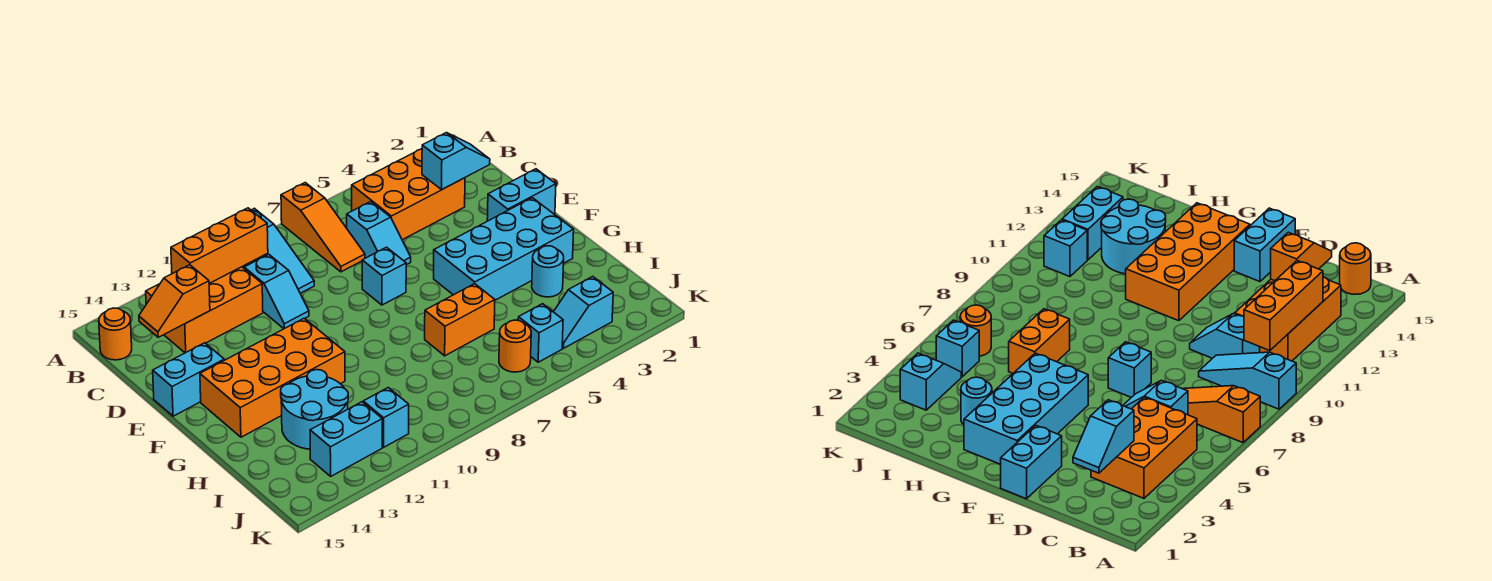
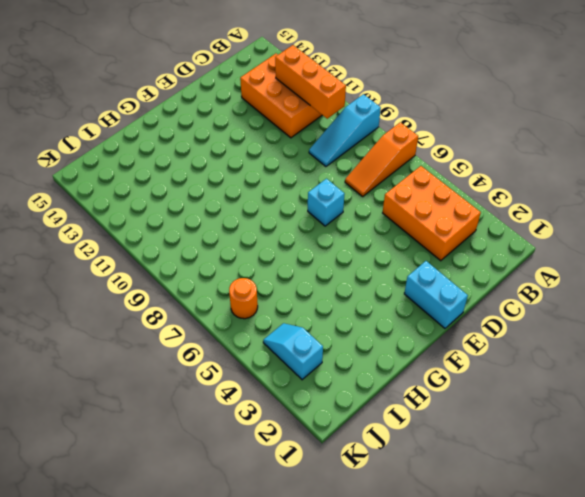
none -> orange 1x1 round brick [99,308,132,360]
none -> cyan 1x2 slope [347,202,411,265]
none -> cyan 1x2 slope [244,254,309,329]

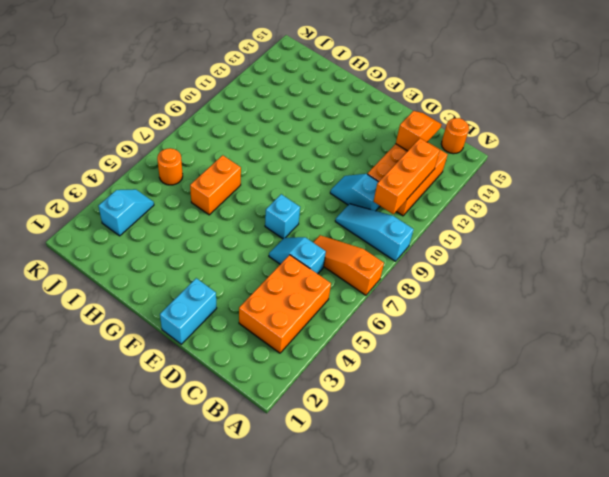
none -> cyan 1x2 brick [153,343,224,416]
none -> cyan 2x4 brick [434,198,574,300]
none -> orange 2x4 brick [200,318,345,437]

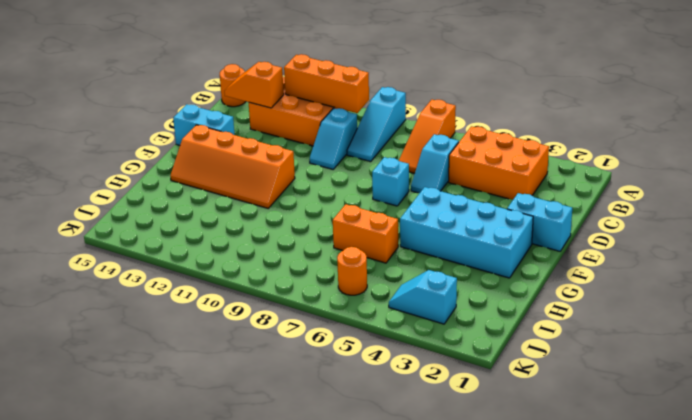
orange 2x4 slope [170,125,295,208] -> orange 2x4 brick [200,318,345,437]
none -> cyan 1x1 round brick [532,246,564,297]
none -> cyan 2x2 round brick [281,370,348,449]
none -> cyan 1x1 brick [518,304,563,362]

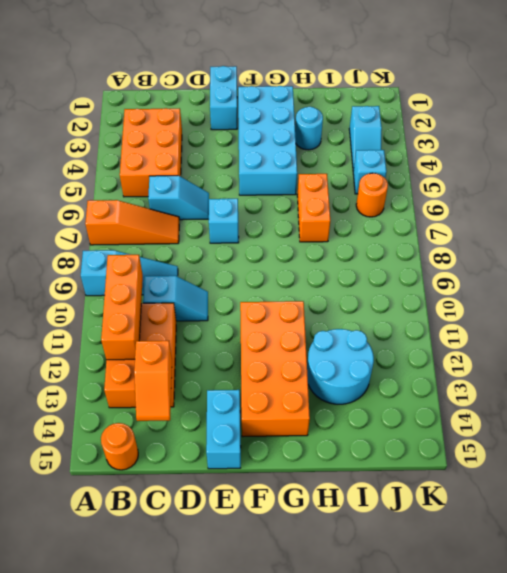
none -> cyan 1x1 brick [363,388,409,447]
none -> cyan 1x2 brick [310,402,382,476]
none -> cyan 1x2 slope [422,133,490,190]

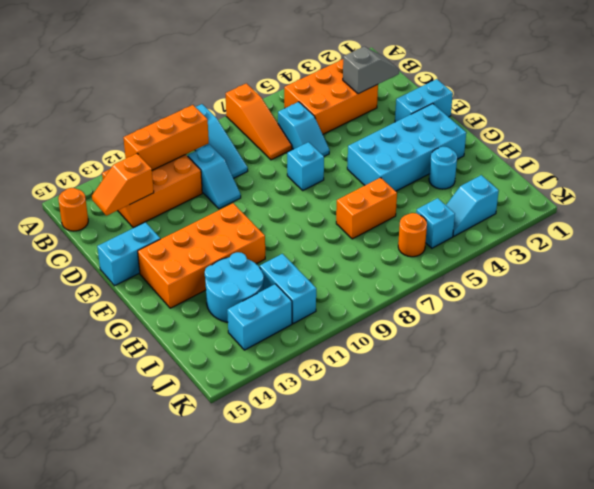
grey 1x2 slope [343,47,399,94] -> cyan 1x2 slope [422,133,490,190]
cyan 1x2 brick [260,254,316,323] -> cyan 1x1 brick [363,388,409,447]

